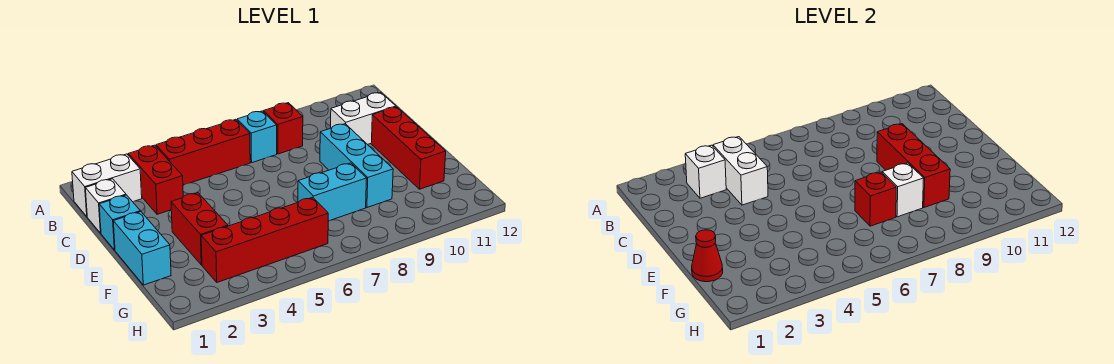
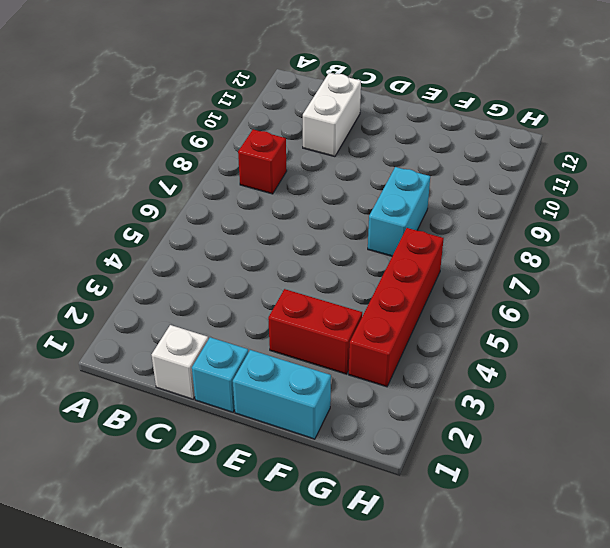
none -> white 1x2 brick [72,154,142,216]
none -> red 1x2 brick [128,145,183,214]
none -> red 1x3 brick [156,119,250,185]

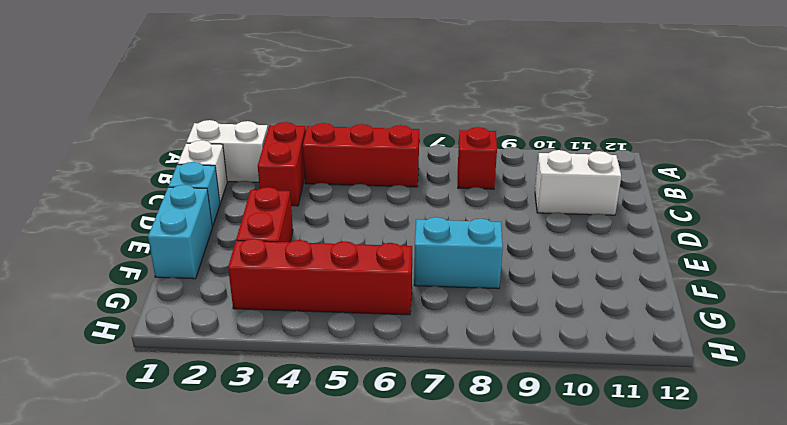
none -> cyan 1x1 brick [237,111,277,163]
none -> cyan 1x3 brick [320,124,393,207]
none -> red 1x3 brick [371,107,446,189]

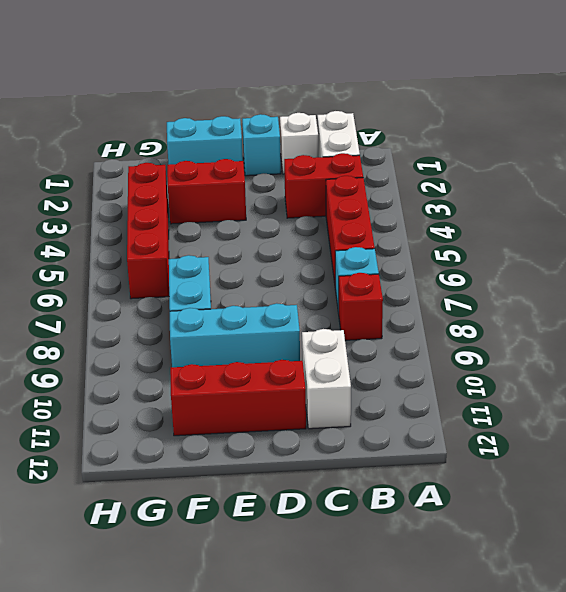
none -> white 1x1 brick [685,145,726,198]
none -> white 1x2 brick [713,137,768,205]
none -> red 1x3 brick [877,124,950,207]

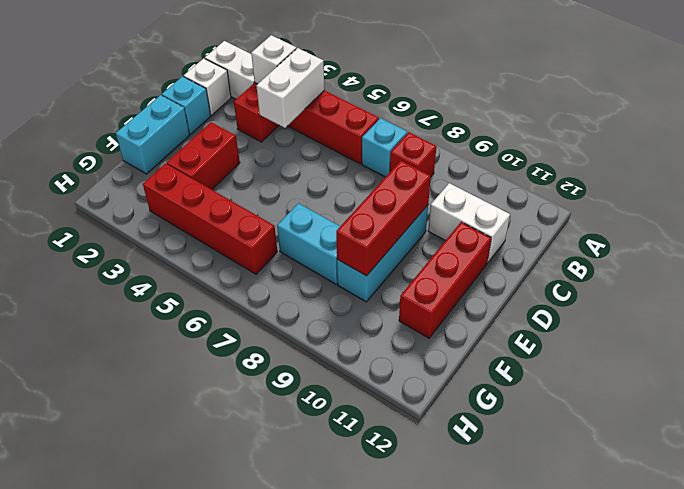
none -> red 1x1 cone [692,230,723,282]
none -> red 1x1 brick [855,172,896,226]
none -> white 1x1 brick [882,163,924,217]

